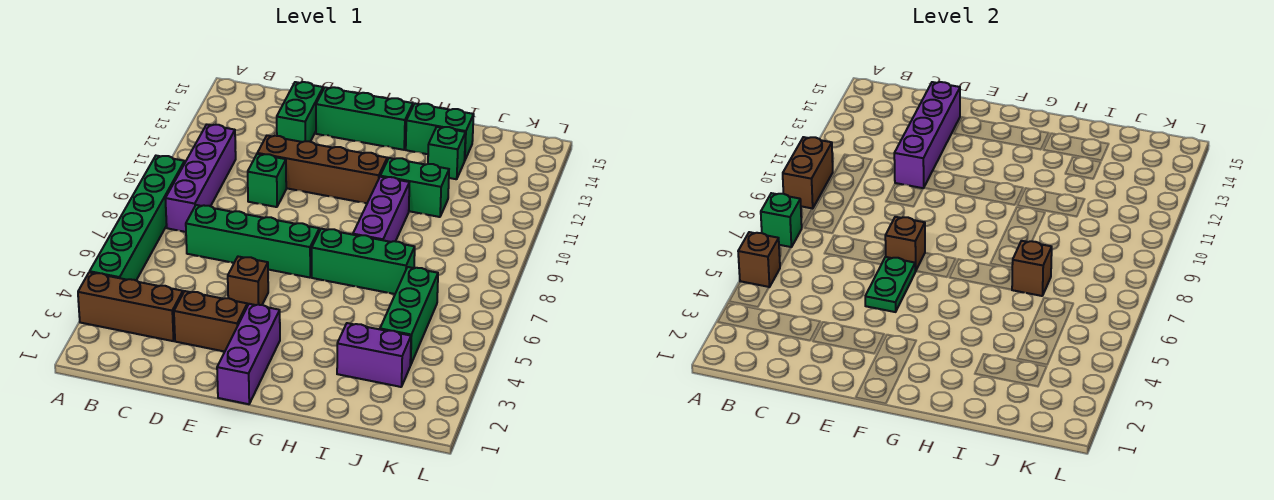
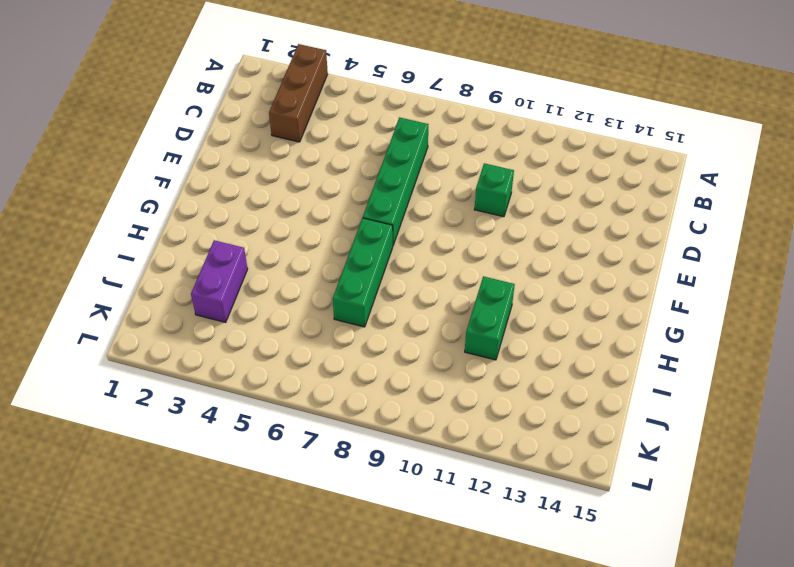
none -> green 1x6 brick [90,156,185,280]
none -> purple 1x4 brick [165,124,236,232]
none -> brown 1x2 brick [174,291,247,352]

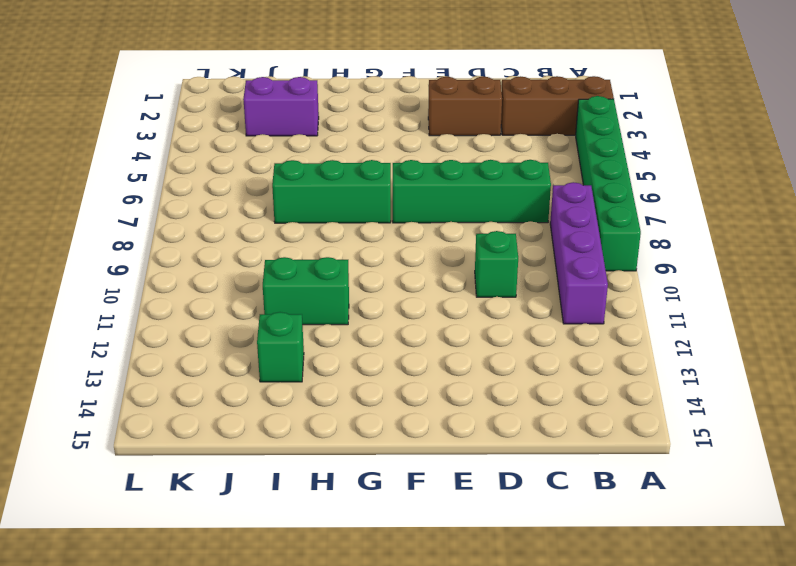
none -> brown 1x4 brick [257,136,387,203]
none -> green 1x2 brick [277,82,323,142]
none -> brown 1x1 brick [228,257,268,306]

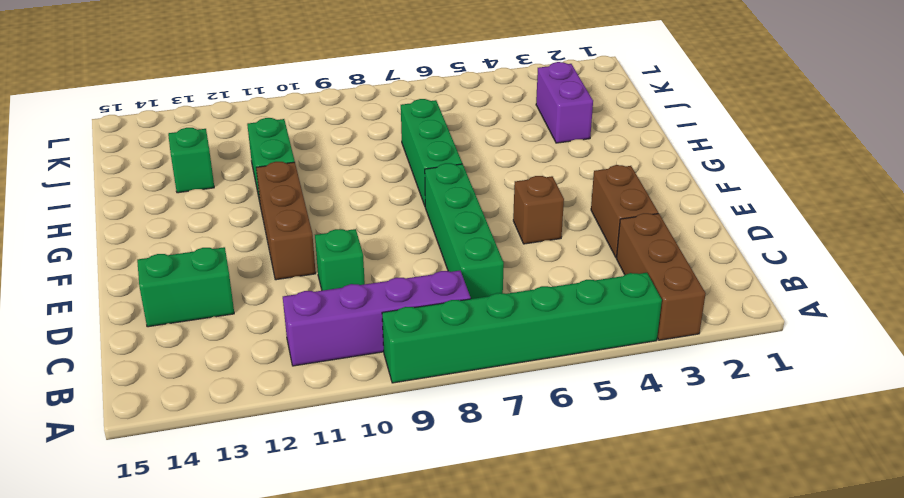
brown 1x3 brick [256,162,316,280] -> brown 1x4 brick [257,136,387,203]
none -> green 1x3 brick [316,87,413,150]
none -> purple 1x3 brick [217,304,280,404]
none -> purple 1x3 brick [353,177,409,242]

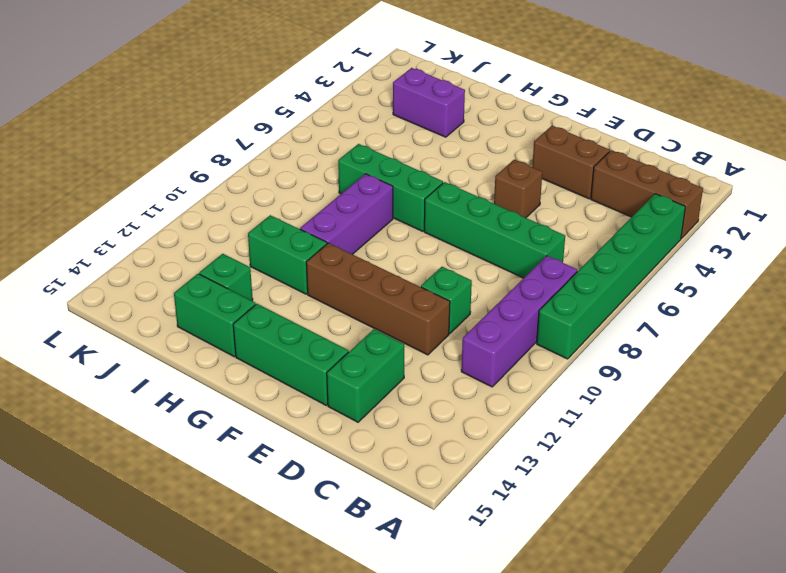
none -> purple 1x3 brick [217,304,280,404]
none -> green 1x3 brick [380,267,438,365]
none -> brown 1x1 brick [738,232,780,287]

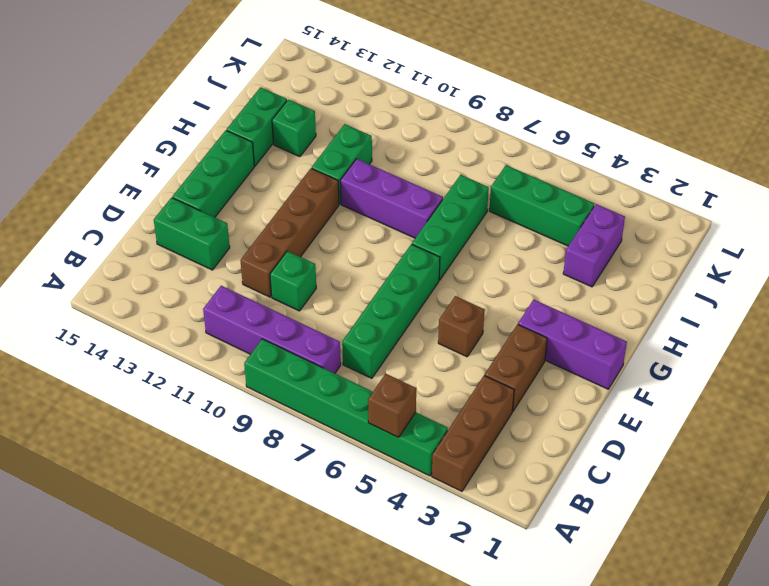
none -> green 1x1 brick [761,193,802,247]
none -> brown 1x2 brick [783,137,833,209]
none -> purple 1x4 brick [894,82,960,188]

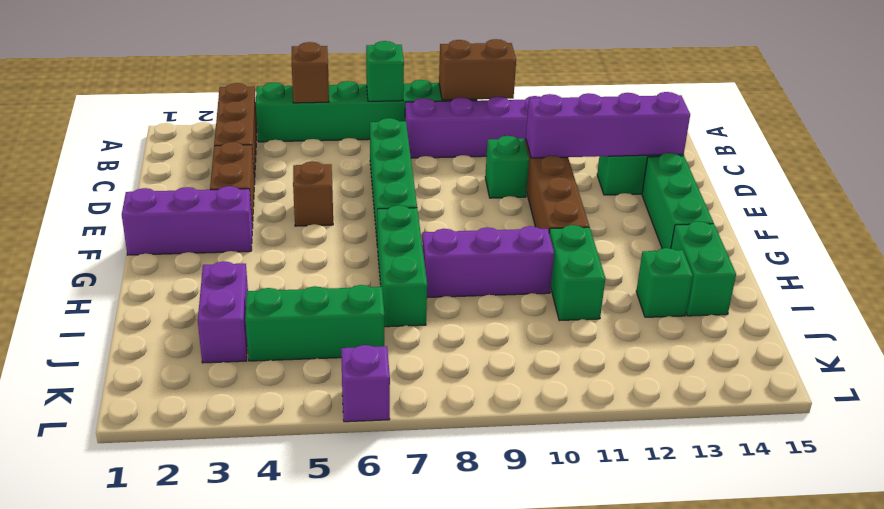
purple 1x1 brick [341,345,390,422] -> none
none -> green 1x2 plate [865,257,915,312]
none -> brown 1x1 brick [885,217,925,271]
none -> brown 1x1 brick [1012,241,1052,296]

